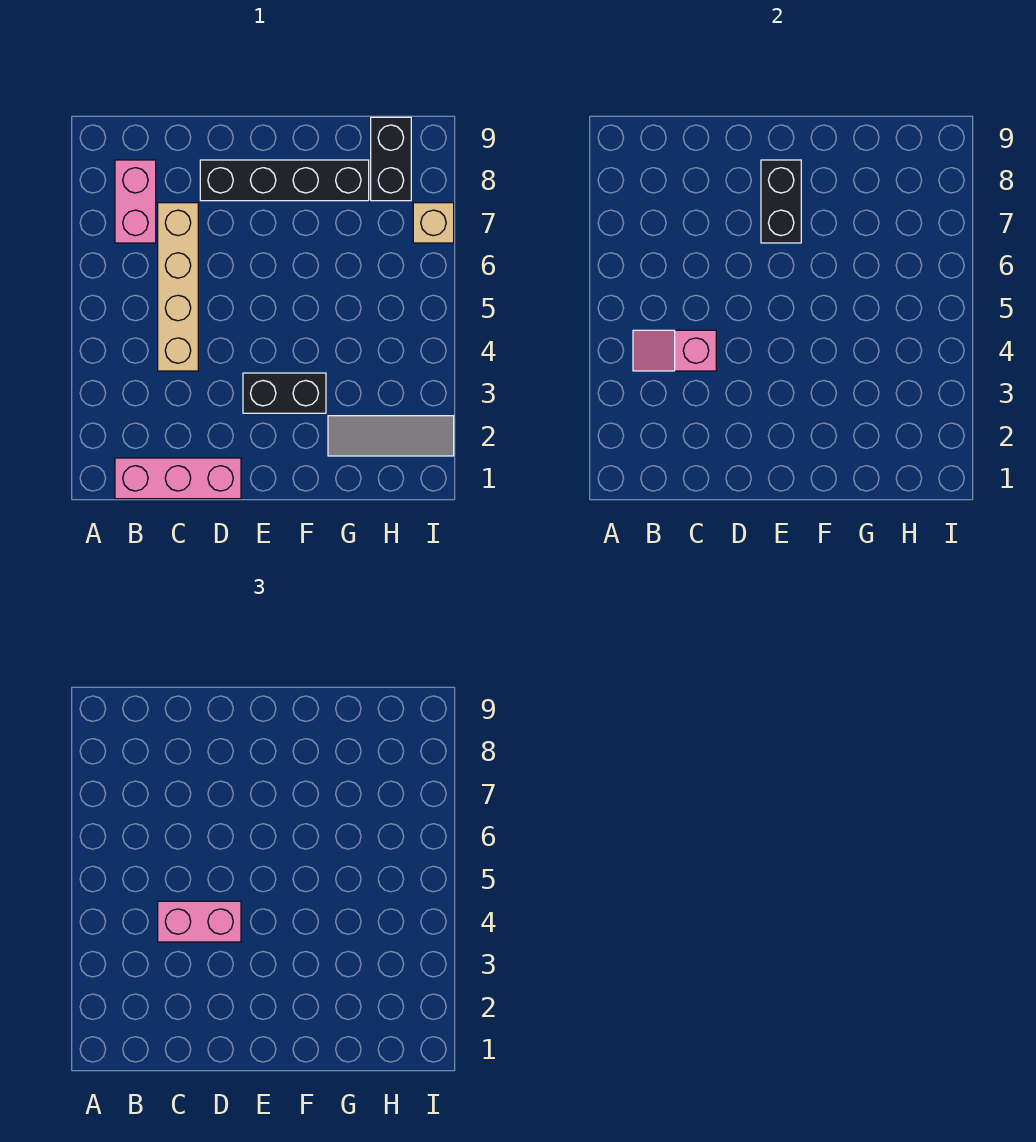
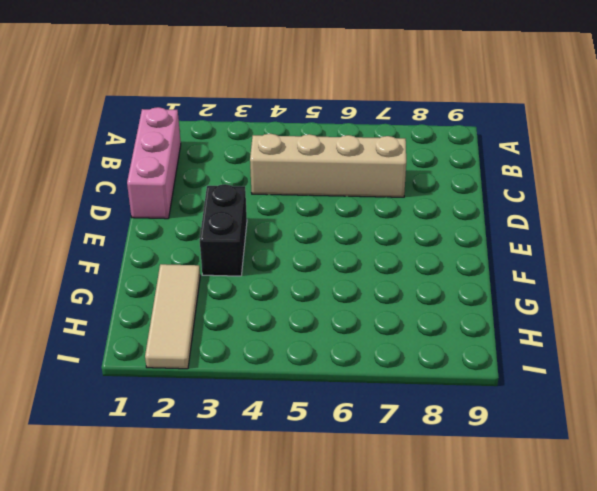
tan 1x3 tile [145,264,200,369] -> grey 1x3 tile [328,416,454,456]
none -> pink 1x2 brick [115,160,156,243]
none -> black 1x4 brick [200,160,369,201]

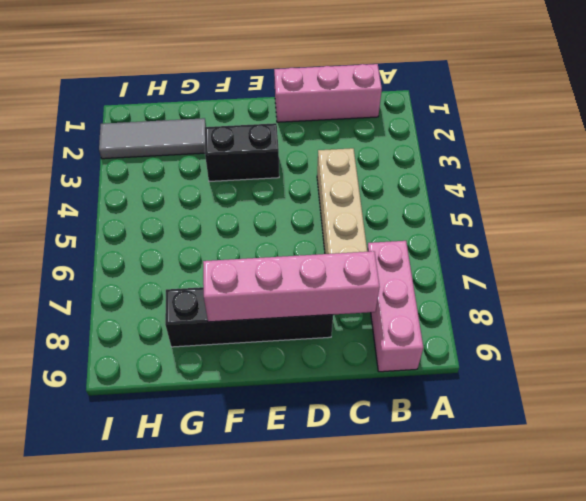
pink 1x3 brick [367,241,423,372] -> pink 1x2 brick [115,160,156,243]
pink 1x4 brick [203,251,380,322] -> black 1x2 brick [761,160,801,243]
none -> black 1x2 brick [371,117,411,201]
none -> tan 1x1 brick [413,203,454,243]

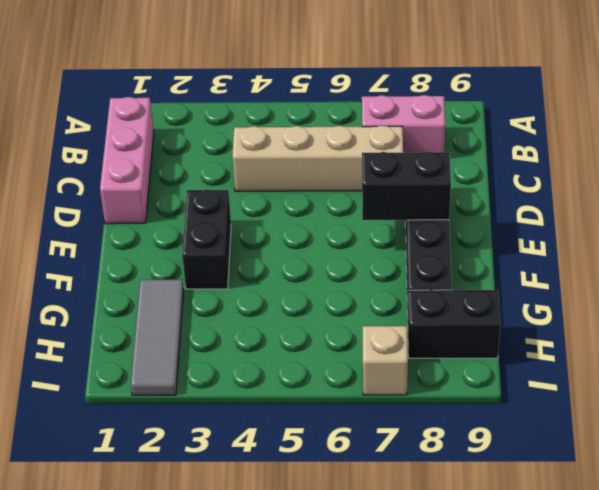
none -> pink 1x2 slope [633,330,716,371]
none -> pink 1x2 brick [158,901,241,942]

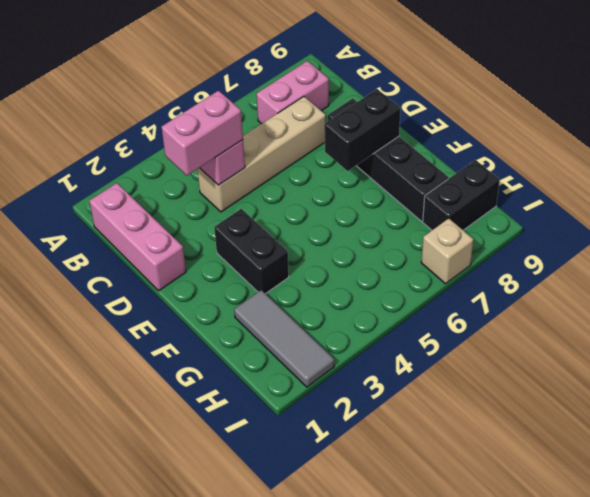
pink 1x2 brick [161,91,243,176] -> pink 1x2 brick turned to [158,901,241,942]

